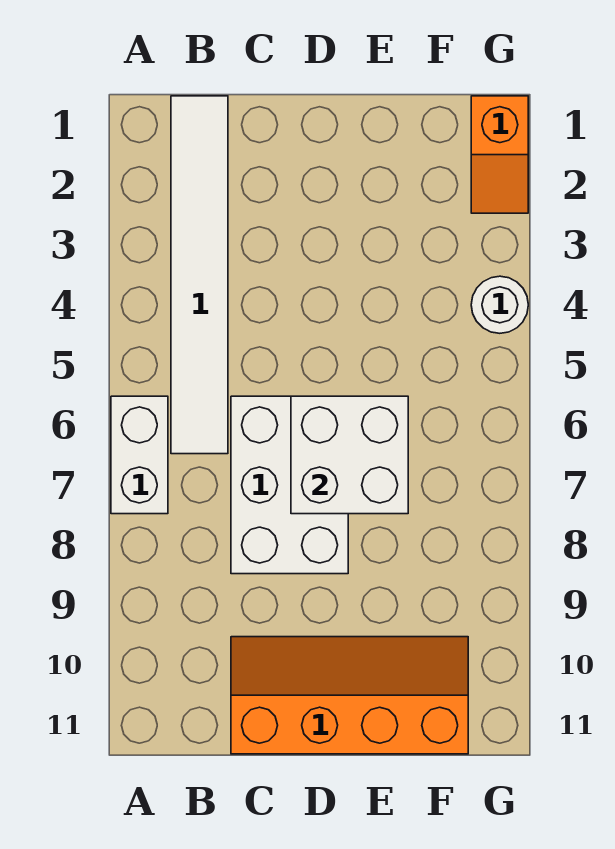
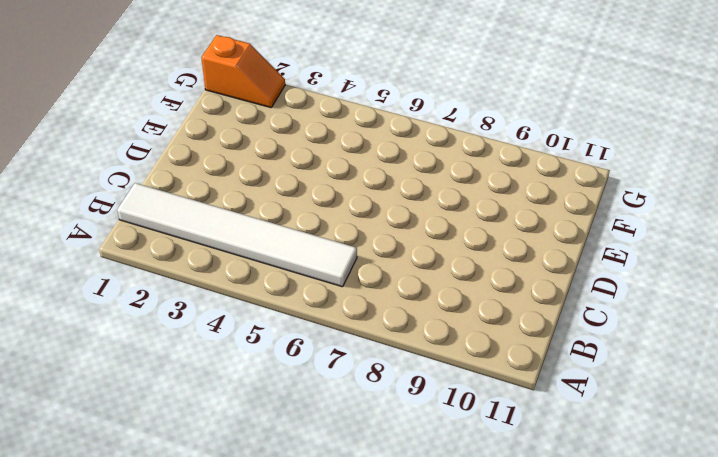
none -> white 1x2 brick [111,396,168,514]
none -> white 2x3 brick [231,396,348,574]

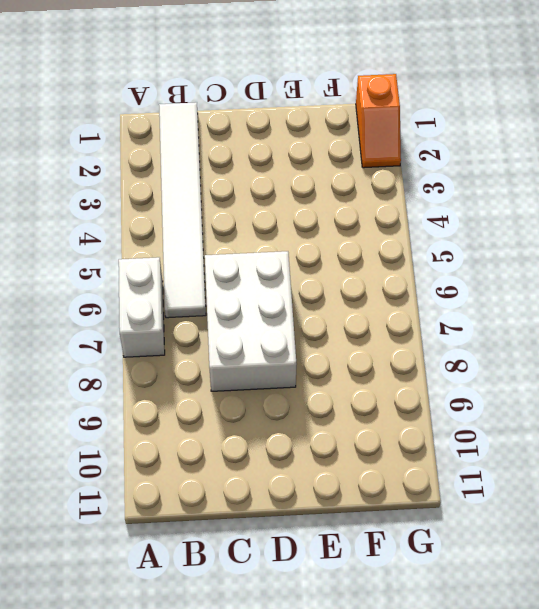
none -> orange 2x4 slope [231,637,468,754]
none -> white 1x1 round brick [471,276,528,333]

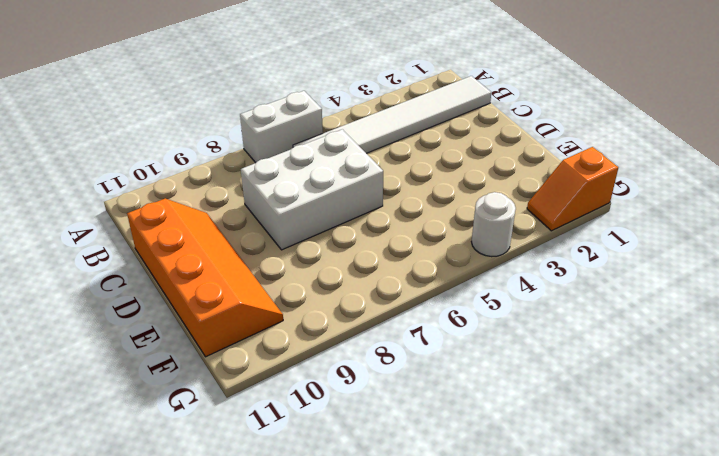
none -> white 2x2 brick [291,396,408,514]

